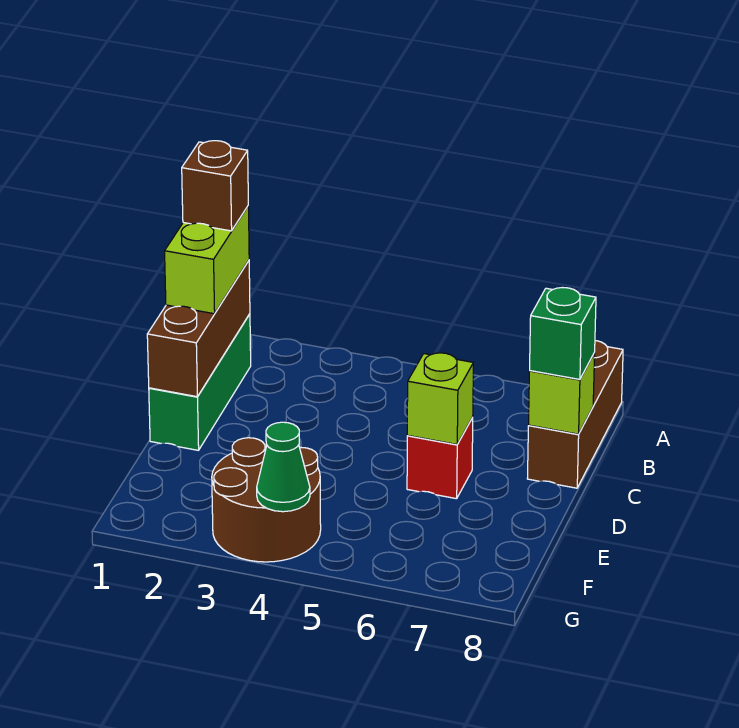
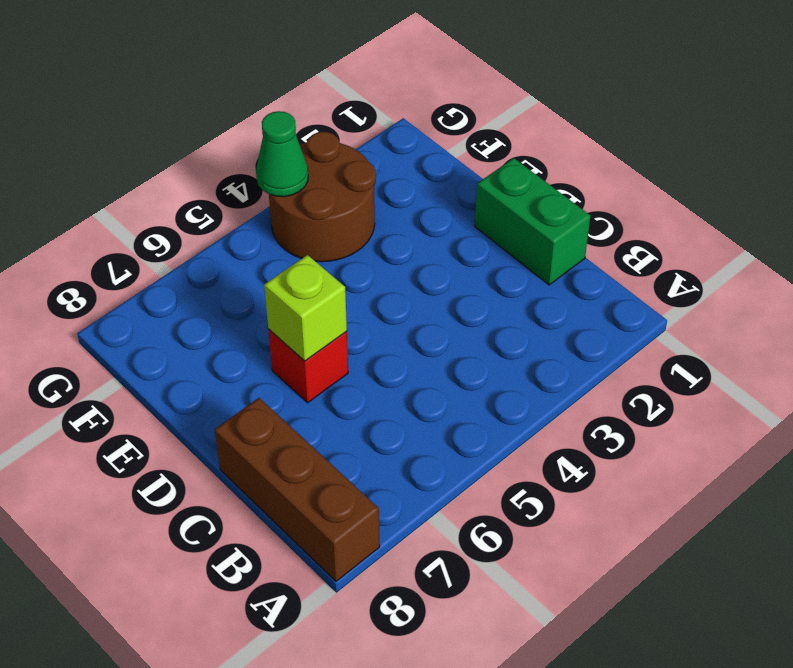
green 1x2 brick [475,158,590,285] -> green 1x3 brick [149,314,251,450]
none -> brown 1x3 brick [147,261,250,397]
none -> lime 1x1 brick [529,353,595,434]

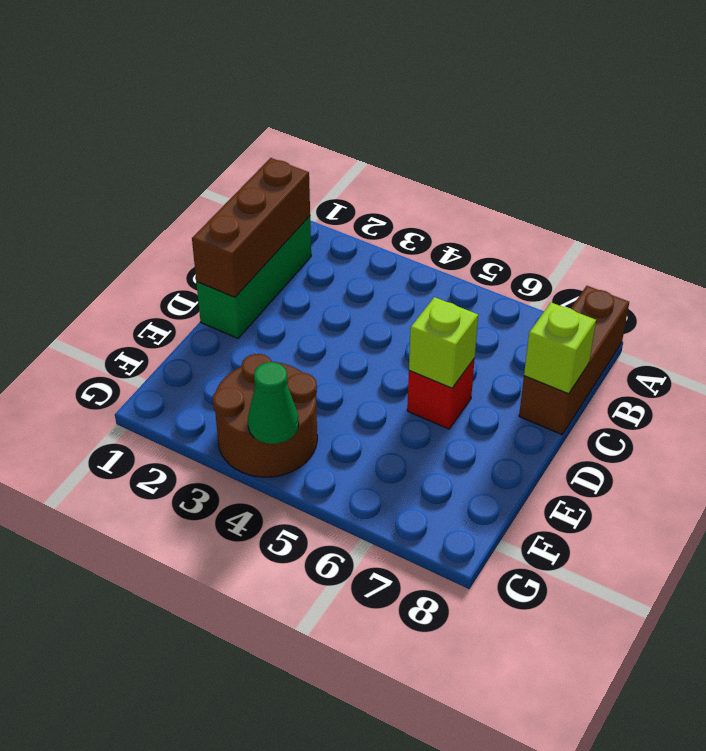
none -> lime 1x2 brick [165,207,249,314]
none -> green 1x1 brick [530,288,596,379]

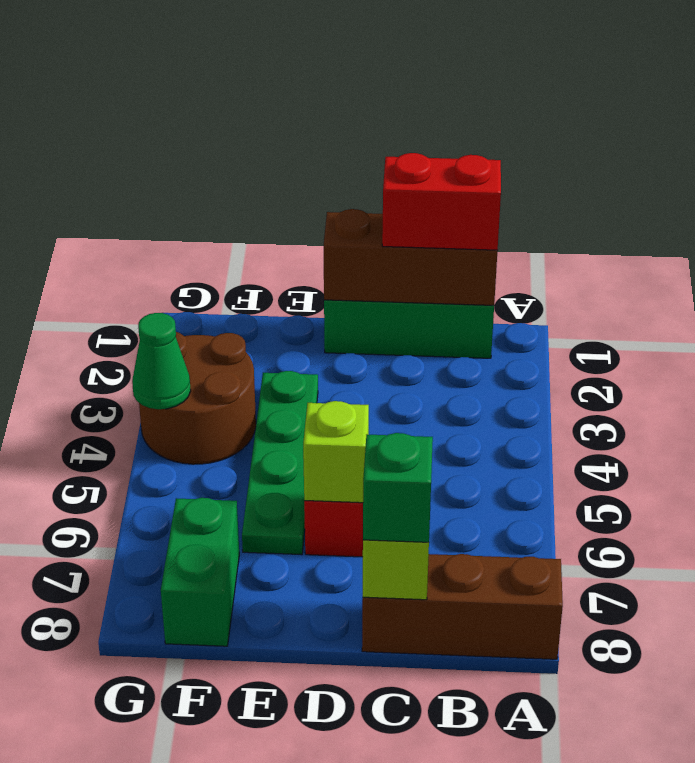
red 1x2 brick [382,153,501,250] -> lime 1x2 brick [165,207,249,314]
green 1x4 plate [242,371,318,555] -> none
green 1x2 brick [161,498,239,646] -> none
none -> brown 1x1 brick [182,141,248,231]

